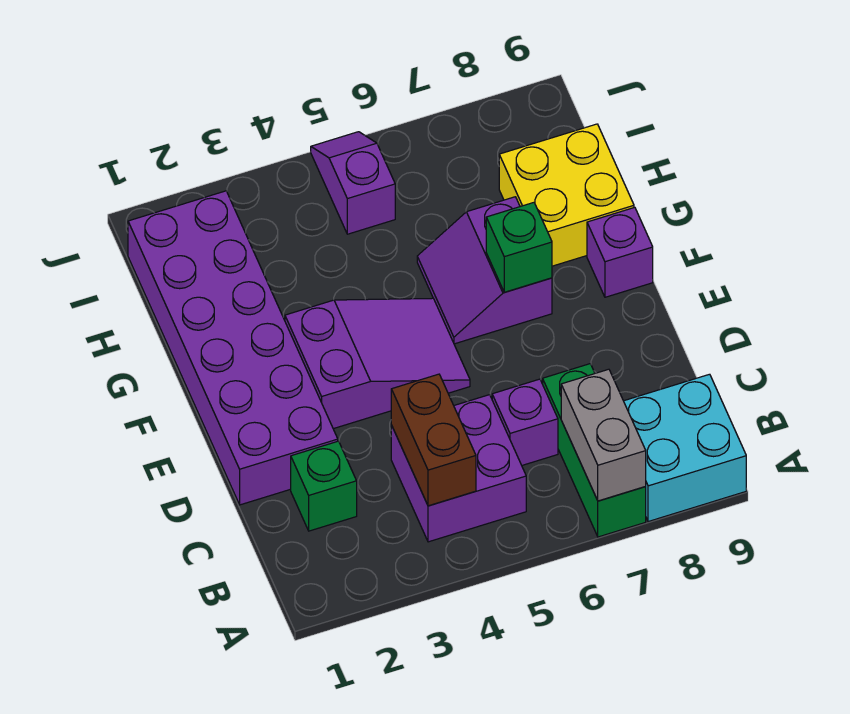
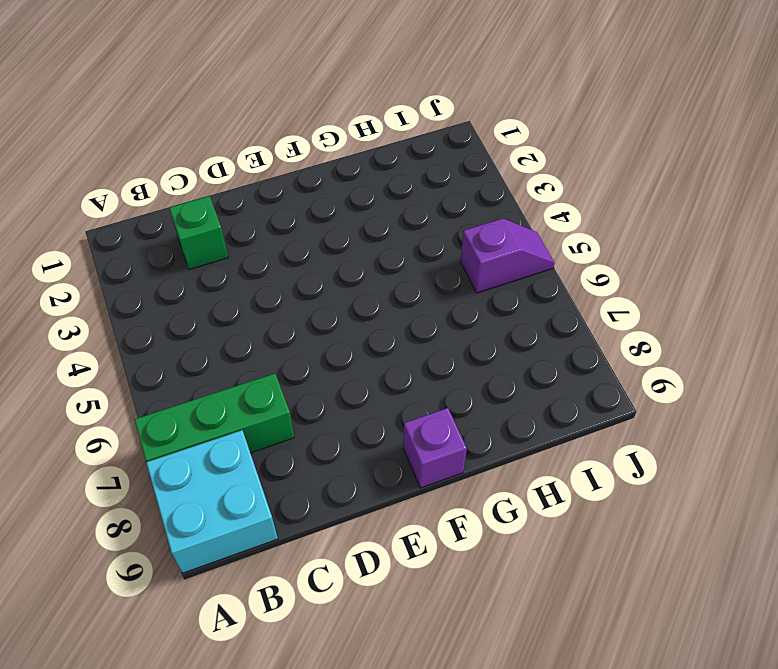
none -> purple 2x2 brick [391,395,526,542]
none -> purple 1x1 brick [492,379,558,465]
none -> purple 2x6 brick [128,191,338,505]

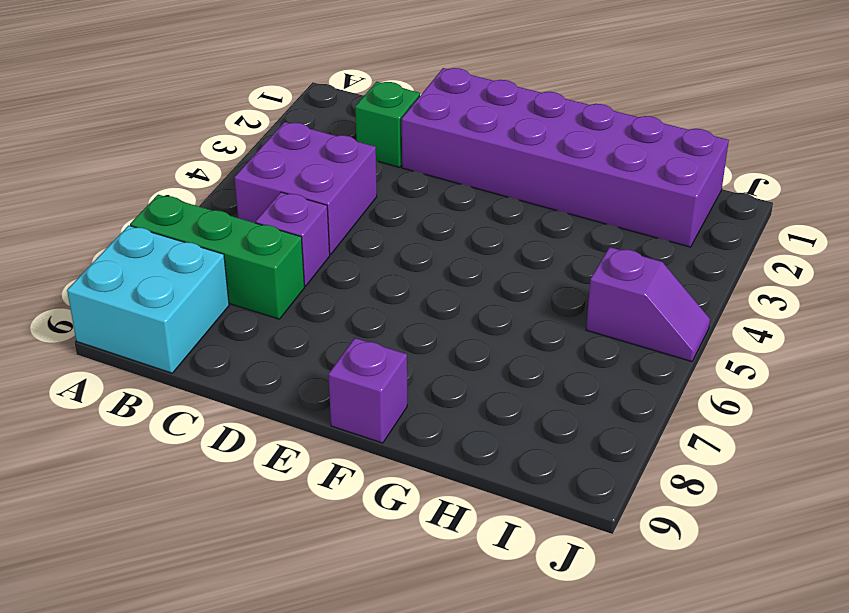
none -> purple 2x3 slope [285,298,470,429]
none -> purple 2x2 slope [417,197,552,344]
none -> yellow 2x2 brick [499,124,634,266]

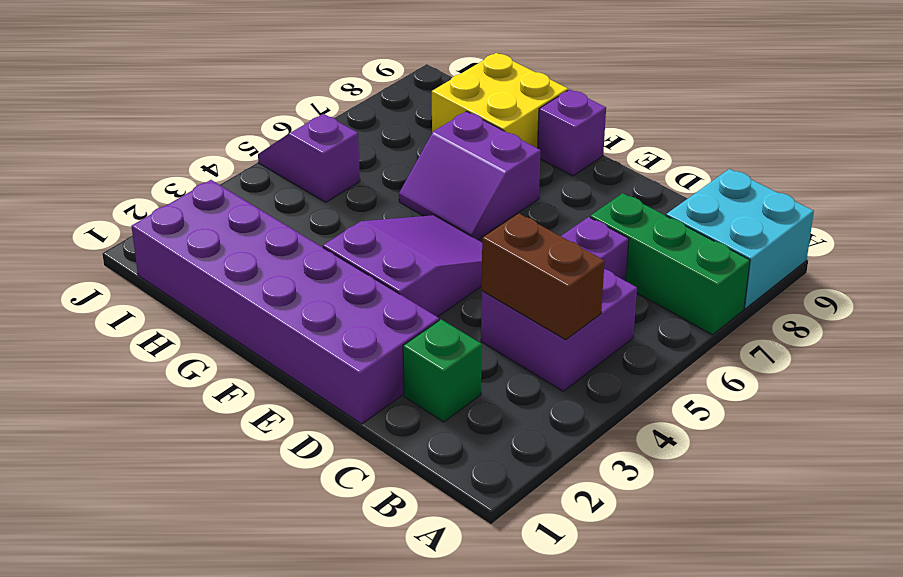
none -> grey 1x2 brick [561,369,646,501]
none -> green 1x1 brick [486,203,552,292]

